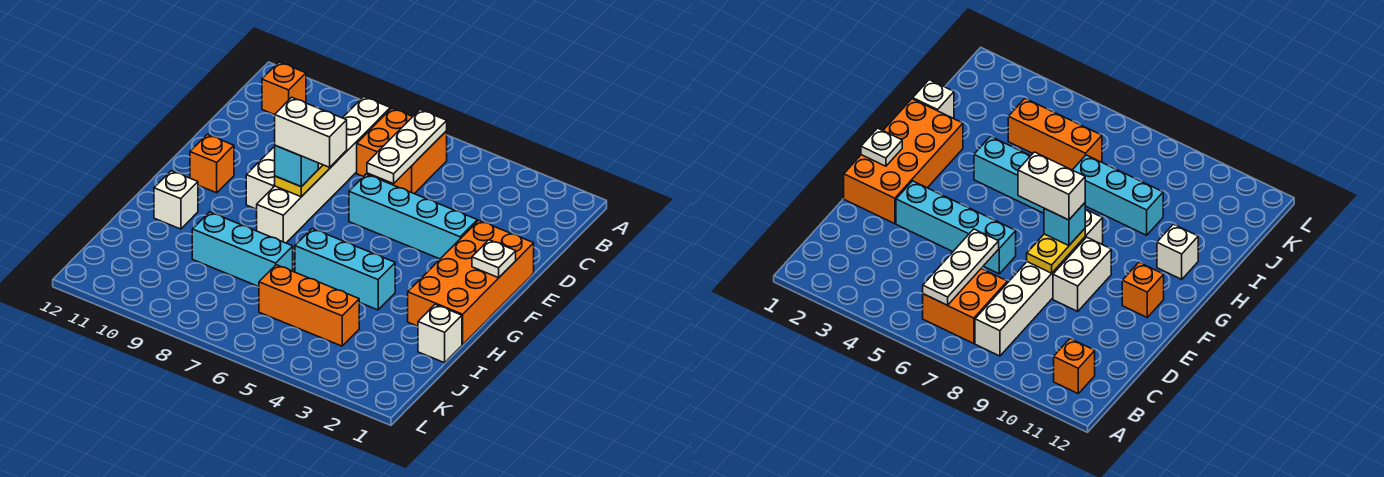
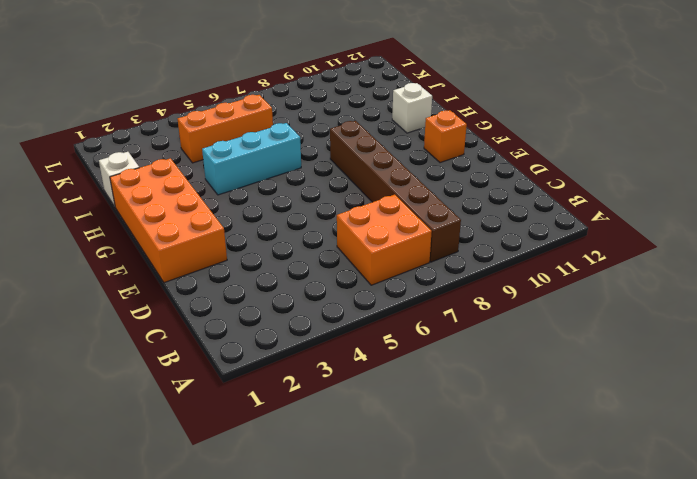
brown 1x6 brick [330,121,461,262] -> white 1x6 brick [257,97,390,243]
none -> orange 1x1 brick [262,62,306,115]
none -> cyan 1x4 brick [349,174,477,259]
none -> white 1x2 brick [246,146,275,209]

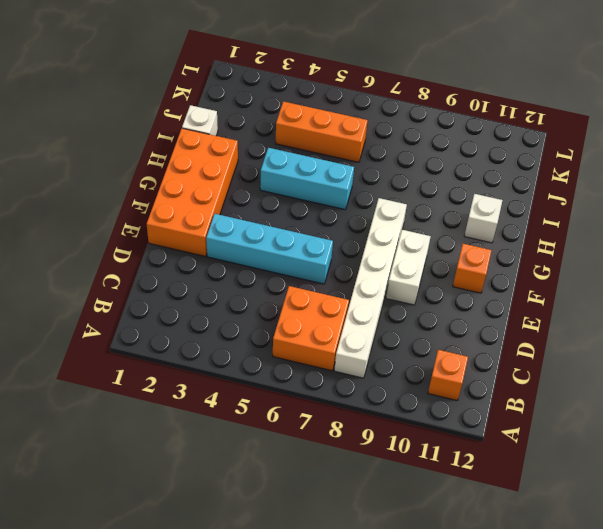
none -> cyan 1x3 brick [192,212,293,287]
none -> white 1x3 plate [367,110,447,184]
none -> yellow 1x2 plate [275,162,336,197]

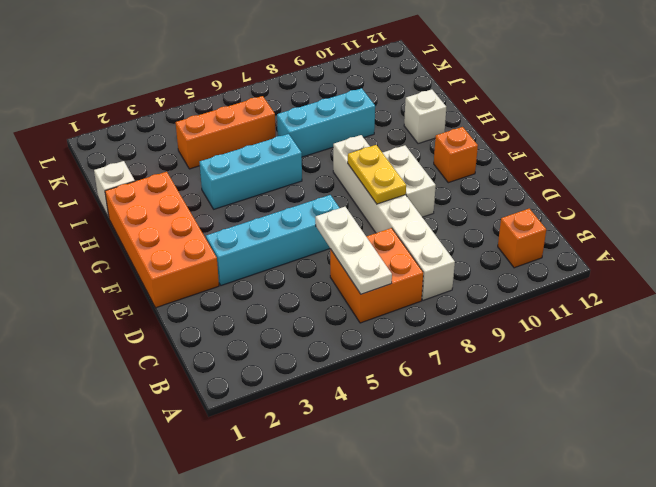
none -> white 1x1 plate [472,240,516,278]
none -> cyan 1x1 brick [275,145,318,187]
none -> white 1x2 brick [275,97,347,167]

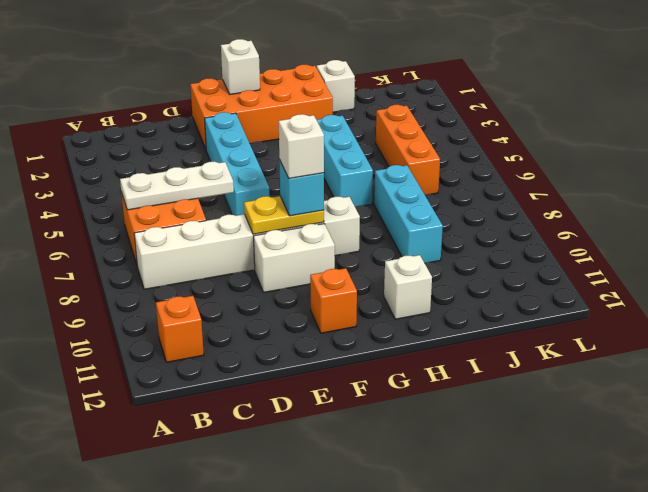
white 1x1 brick [221,39,260,94] -> white 1x1 plate [472,240,516,278]
white 1x1 brick [279,114,324,179] -> white 1x2 brick [275,97,347,167]

